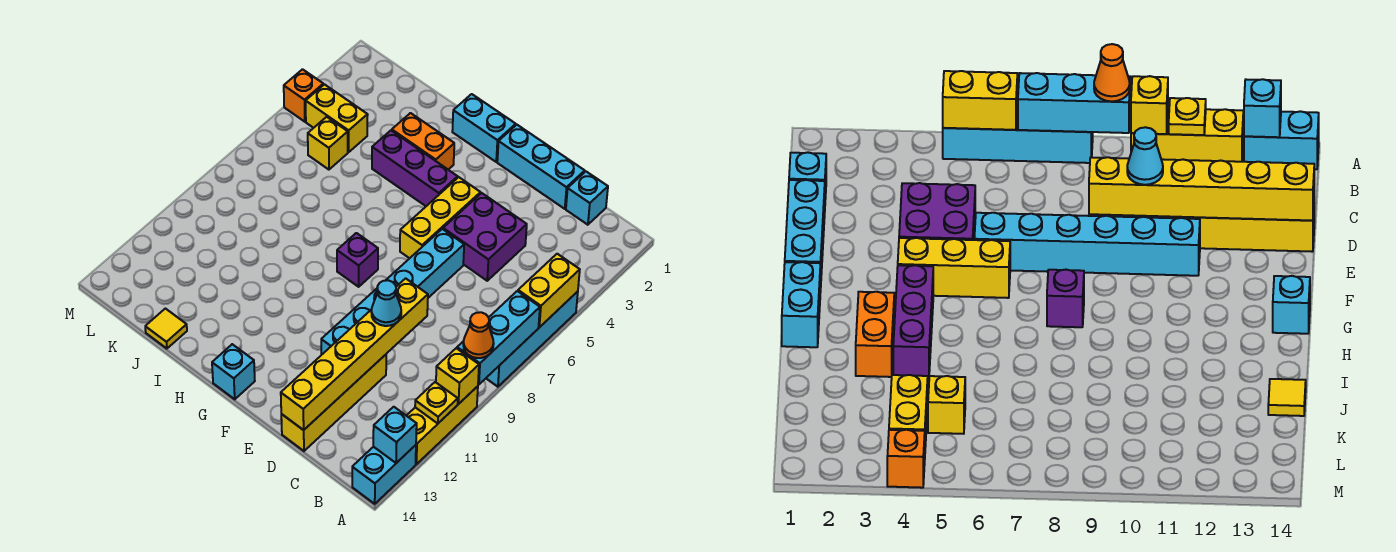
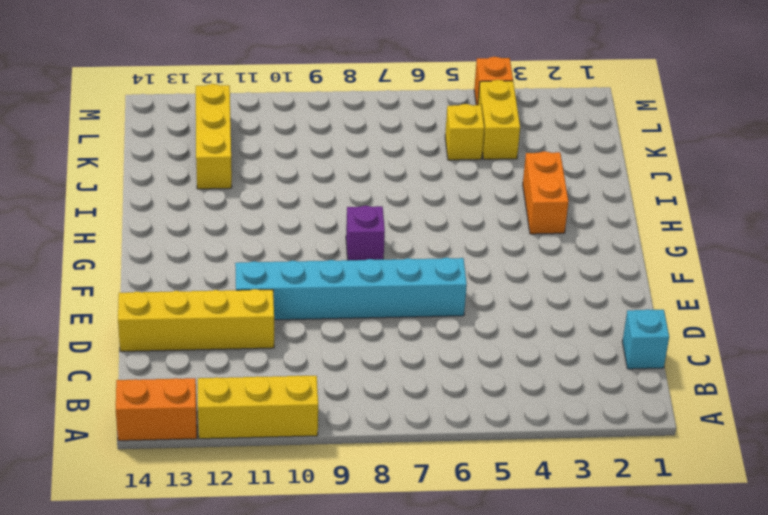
orange 1x2 brick [116,378,197,441] -> cyan 1x2 brick [352,445,416,504]
yellow 1x3 brick [196,84,232,189] -> yellow 1x3 brick turned to [400,177,481,258]
none -> cyan 1x4 brick [486,291,578,387]
none -> cyan 1x3 brick [497,125,585,209]
none -> purple 2x2 brick [443,193,527,281]

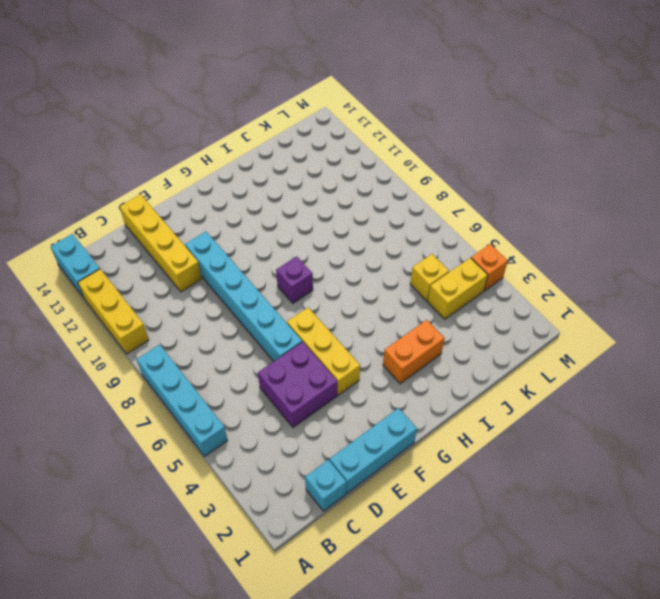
none -> cyan 1x2 brick [452,94,516,162]
none -> purple 1x3 brick [372,130,458,206]
none -> cyan 1x1 brick [212,344,255,399]

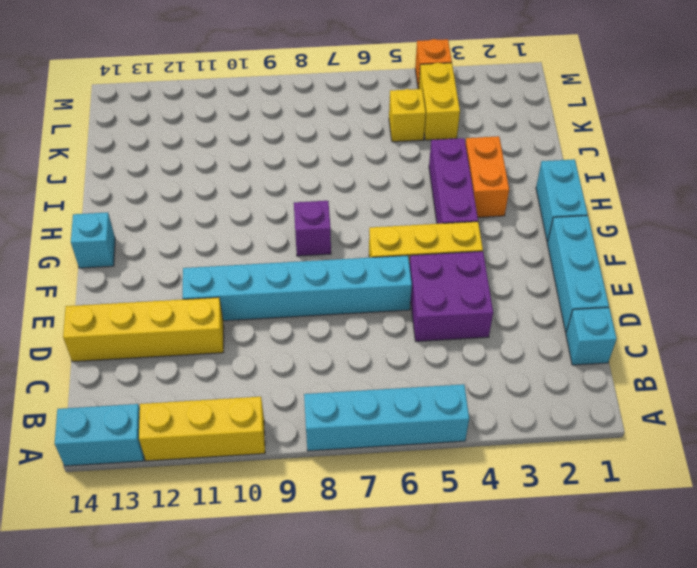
none -> yellow 1x1 tile [145,309,187,349]
none -> yellow 1x2 brick [518,254,580,327]
none -> cyan 1x3 brick [457,291,540,385]

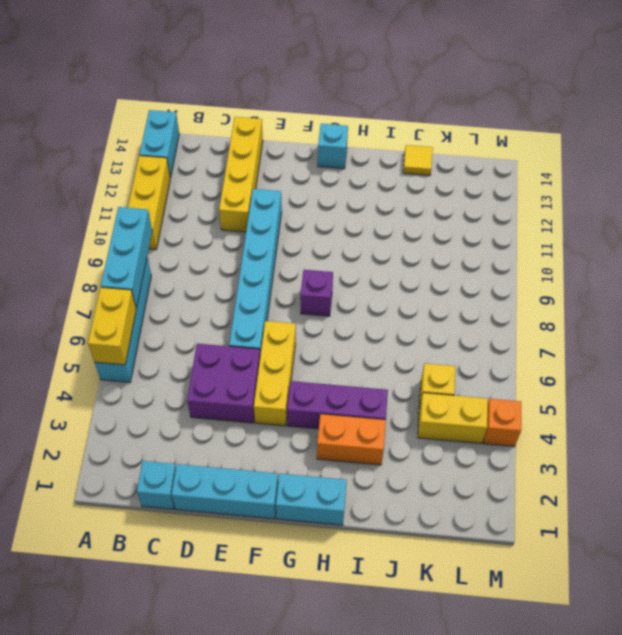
none -> yellow 1x1 brick [436,348,479,404]
none -> yellow 1x1 plate [415,382,458,424]
none -> cyan 1x1 brick [373,407,417,463]

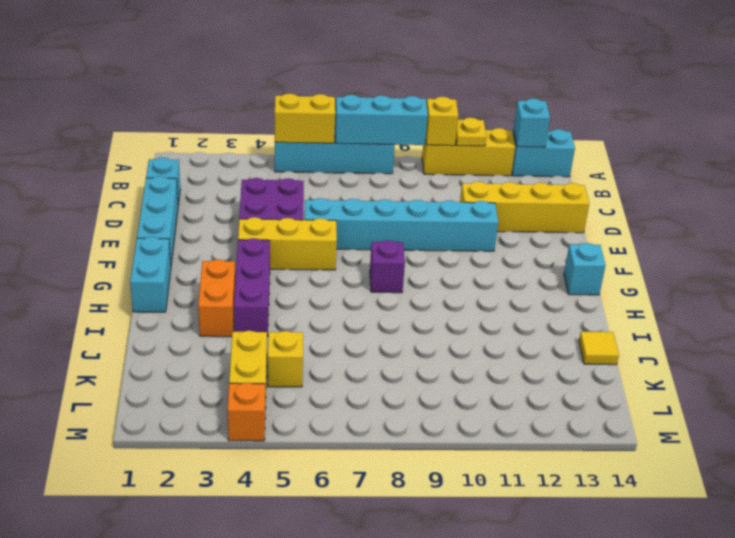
none -> yellow 1x6 brick [281,278,428,430]
none -> orange 1x1 cone [463,312,494,358]
none -> cyan 1x1 cone [372,280,401,326]

